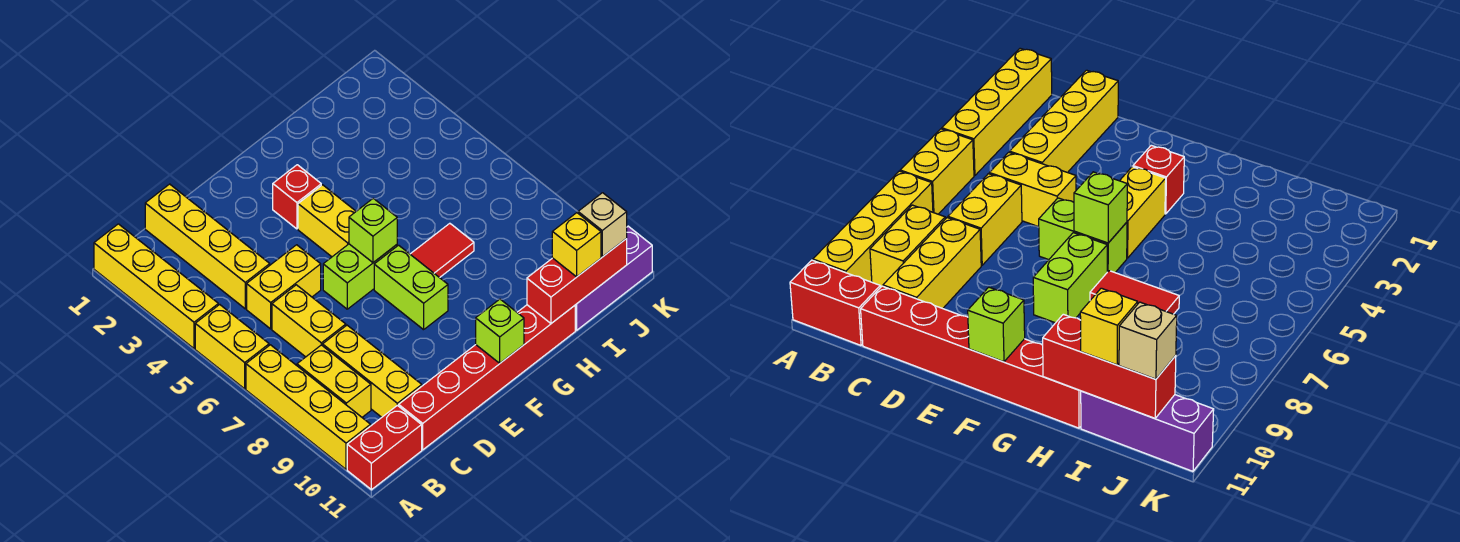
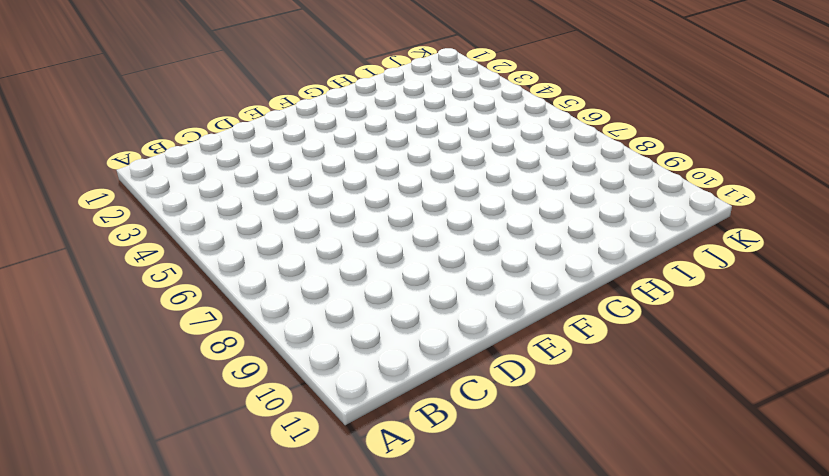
none -> yellow 1x4 brick [94,224,218,349]
none -> yellow 1x2 brick [195,305,269,389]
none -> yellow 1x4 brick [246,345,371,469]

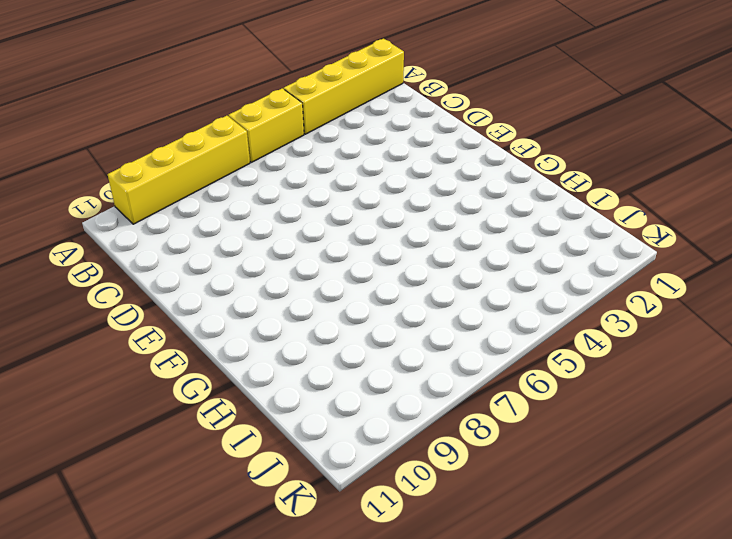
none -> red 1x2 brick [347,405,422,490]
none -> yellow 1x2 brick [297,345,371,417]
none -> yellow 1x4 brick [145,184,270,309]

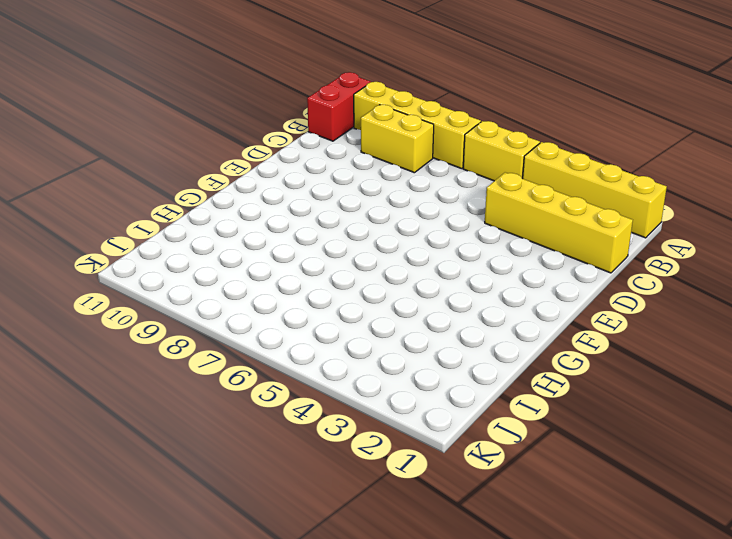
none -> yellow 1x2 brick [247,245,321,329]
none -> yellow 1x2 brick [272,285,346,357]
none -> yellow 1x3 brick [323,325,422,417]

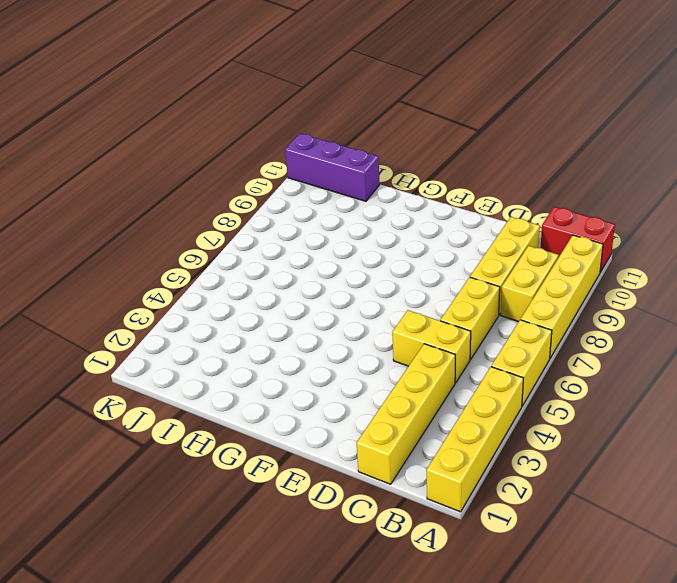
none -> red 1x6 brick [399,305,575,450]
none -> lime 1x2 brick [323,244,397,309]
none -> red 1x1 brick [273,165,321,229]

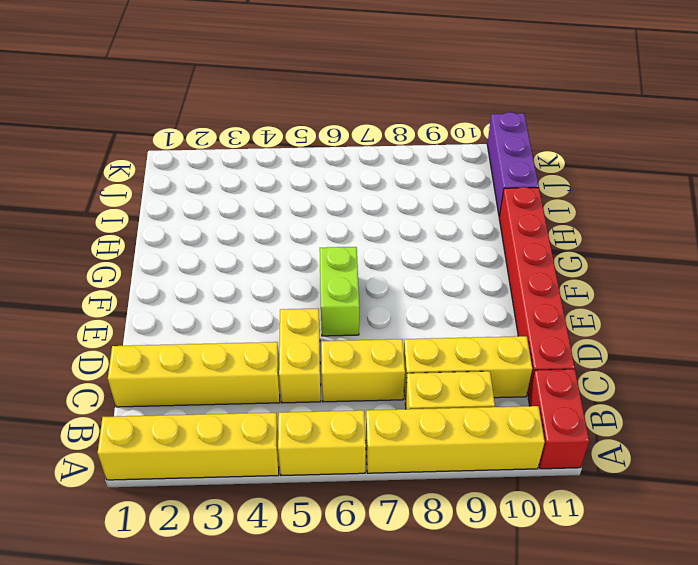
none -> red 1x1 brick [273,165,321,229]
none -> yellow 1x2 brick [298,185,356,257]
none -> lime 1x2 brick [374,245,448,330]

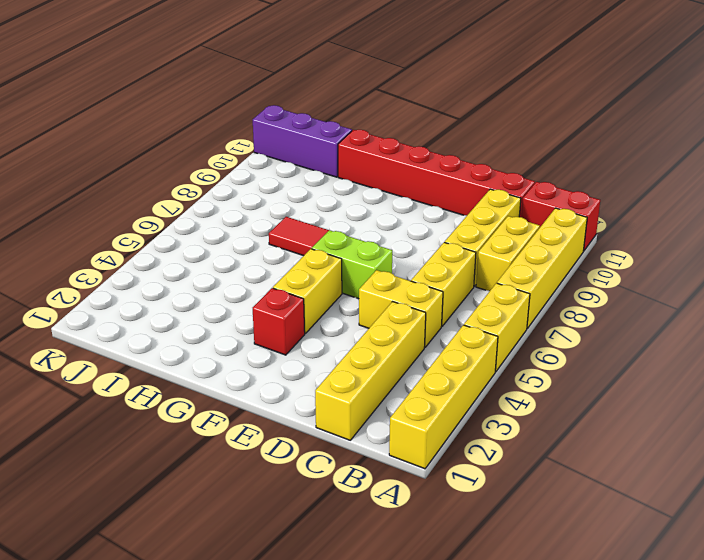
none -> lime 1x2 brick [374,245,448,330]
none -> lime 1x1 brick [349,198,397,262]
none -> lime 1x1 brick [476,299,524,363]

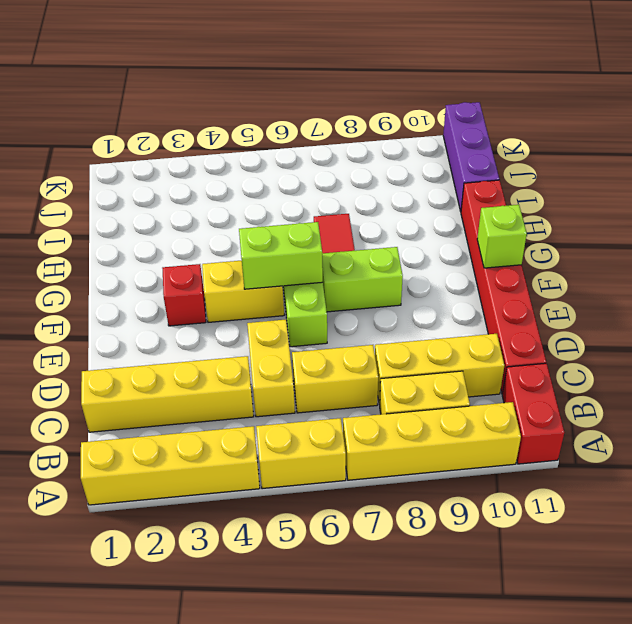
lime 1x2 brick [239,222,323,289] -> lime 1x1 brick [349,198,397,262]
none -> red 1x3 brick [527,239,627,323]
none -> yellow 1x1 brick [552,213,601,277]
none -> tan 1x1 brick [578,193,627,257]

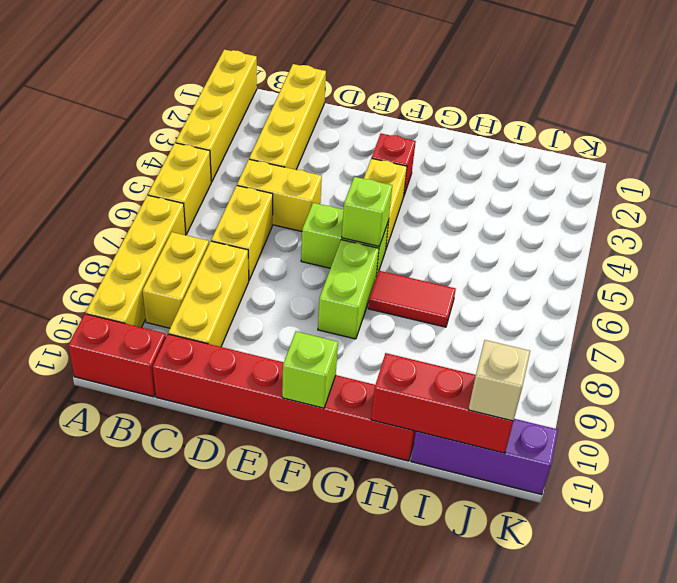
none -> yellow 1x1 brick [552,213,601,277]

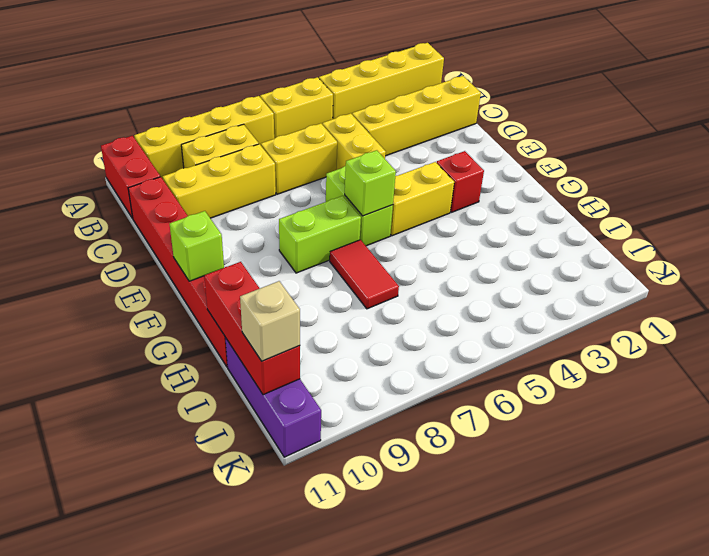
none -> yellow 1x1 brick [552,213,601,277]

